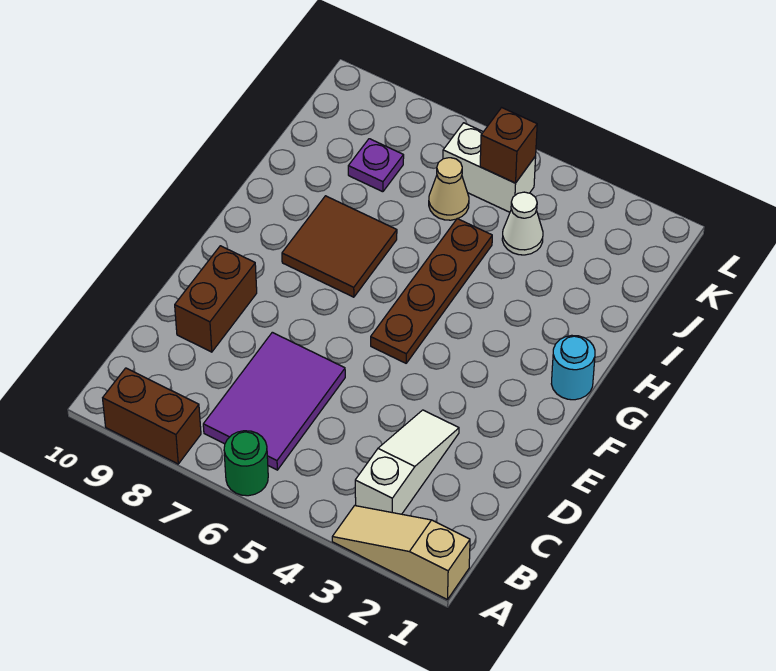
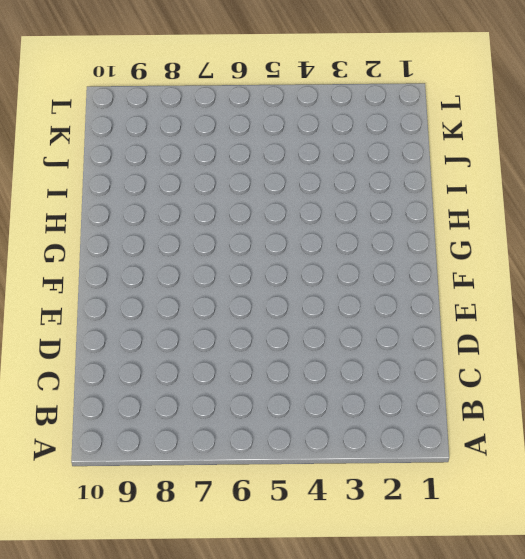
none -> tan 1x3 slope [332,506,470,600]
none -> green 1x1 round brick [224,431,268,496]
none -> brown 1x2 brick [103,368,201,464]

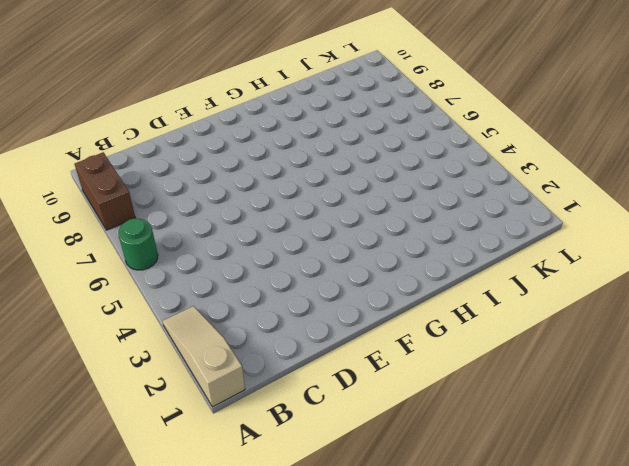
none -> white 1x3 slope [355,410,459,514]
none -> purple 2x3 tile [203,332,345,470]
none -> brown 1x2 brick [175,246,257,352]

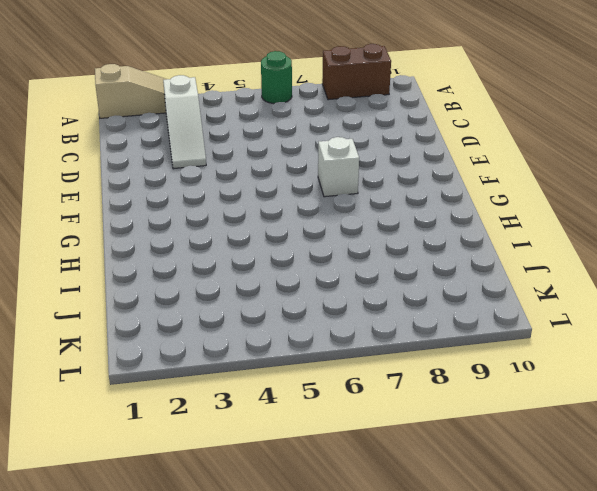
white 1x1 brick [318,137,359,197] -> none
none -> purple 2x3 tile [203,332,345,470]
none -> brown 1x2 brick [175,246,257,352]
none -> brown 1x4 plate [371,219,492,363]

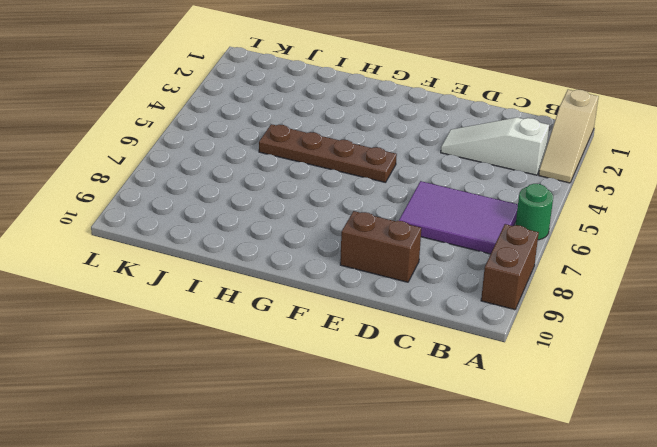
none -> cyan 1x1 round brick [551,335,595,400]
none -> brown 2x2 tile [282,196,397,297]
none -> white 1x1 cone [502,192,543,255]

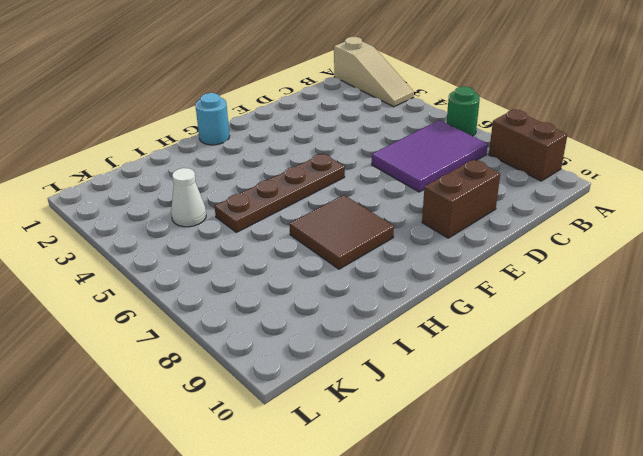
none -> white 1x3 slope [355,410,459,514]
none -> tan 1x1 cone [429,158,469,220]
none -> purple 1x1 plate [348,139,404,192]

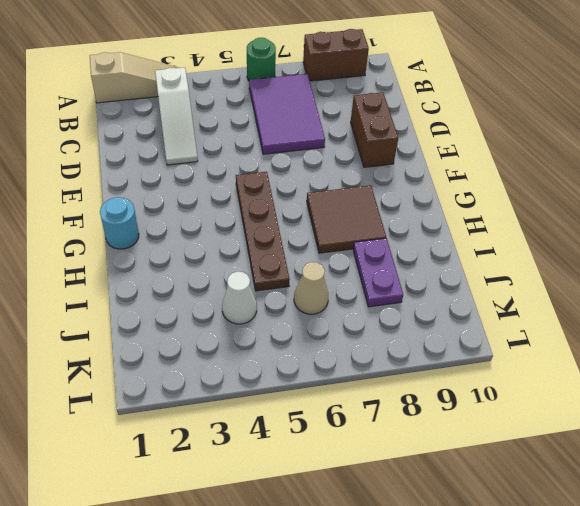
purple 1x2 plate [353,238,403,307] -> purple 1x1 plate [348,139,404,192]
none -> white 1x2 brick [443,123,536,212]
none -> brown 1x1 brick [480,108,537,183]

